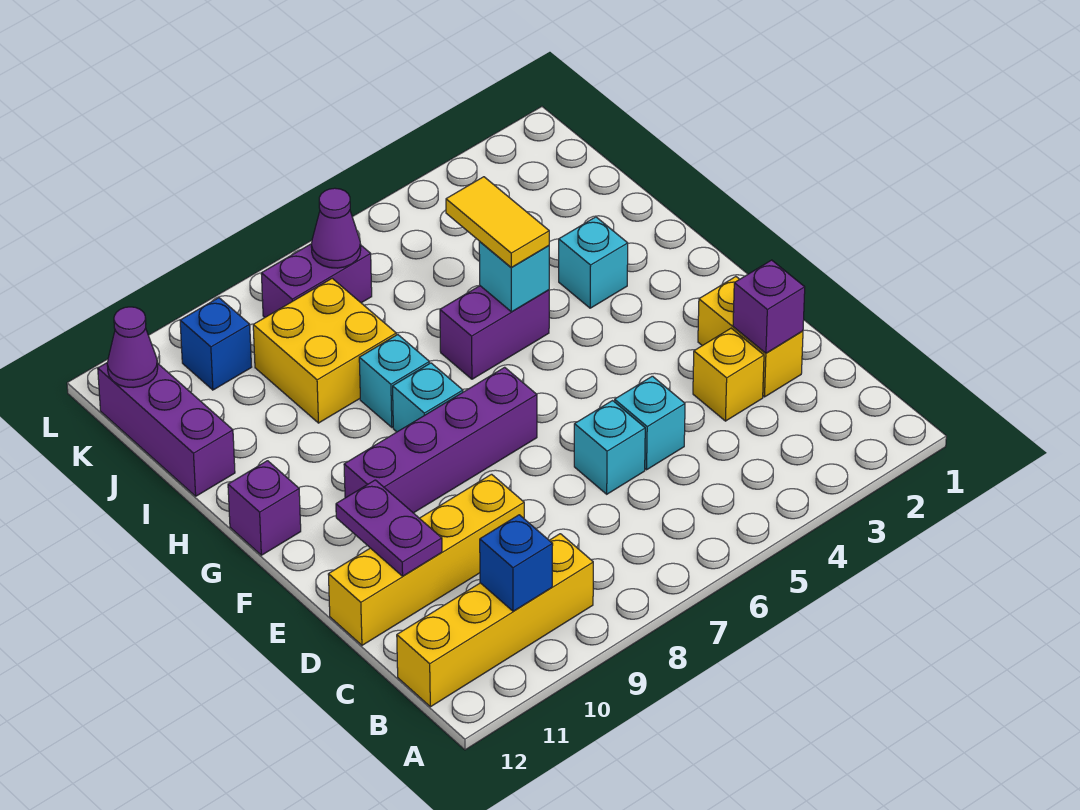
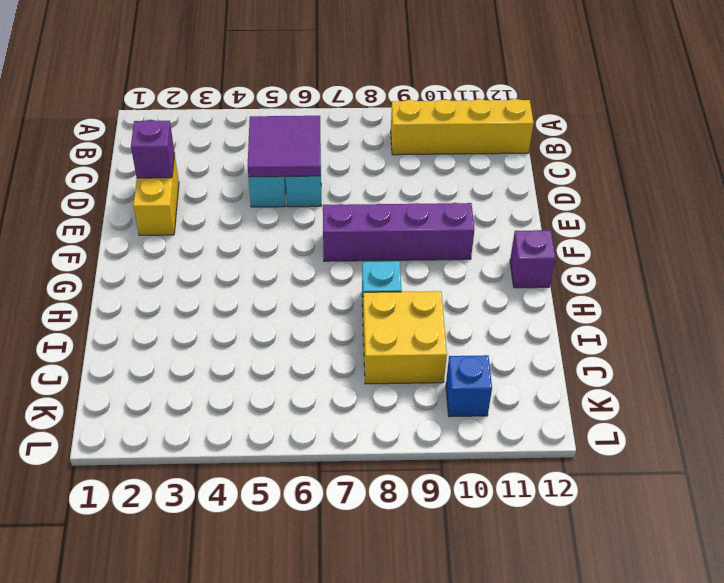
purple 2x2 tile [247,115,321,177] -> none
none -> yellow 1x1 brick [693,328,764,421]
none -> yellow 1x4 brick [328,474,524,645]
none -> cyan 1x1 brick [393,363,463,432]

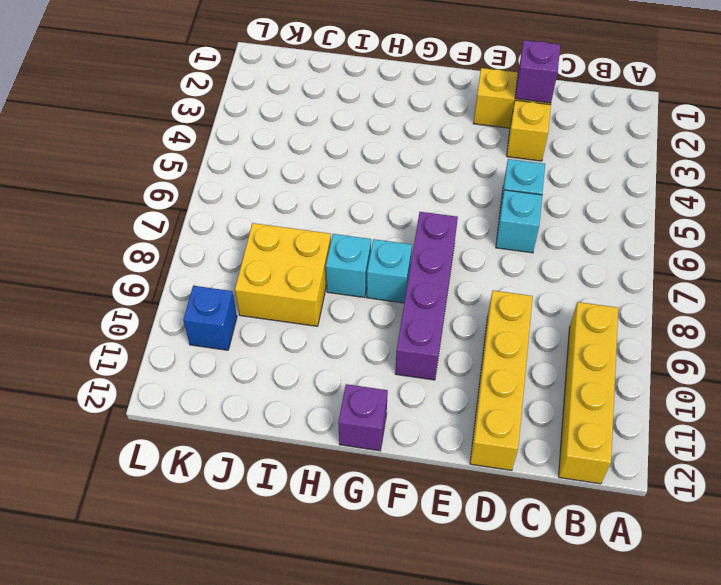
none -> cyan 1x1 brick [559,217,628,308]
none -> purple 1x2 brick [440,286,549,379]
none -> purple 1x3 brick [98,363,235,496]

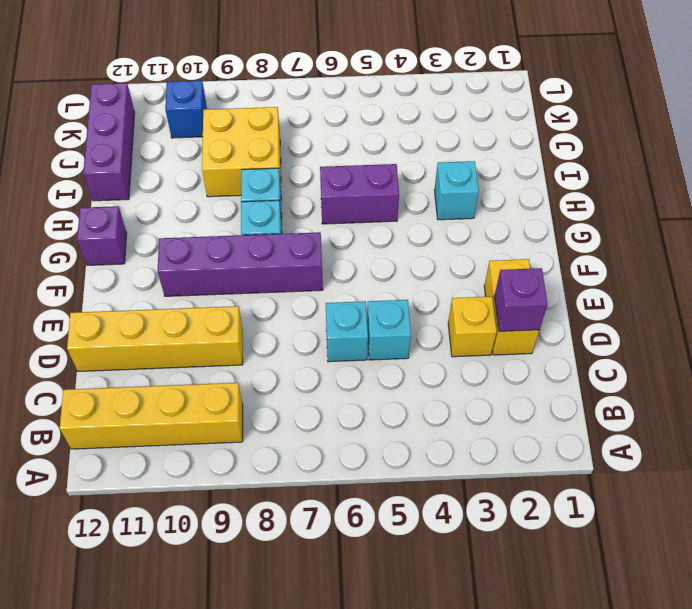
none -> purple 1x2 brick [261,244,372,317]
none -> blue 1x1 brick [480,515,553,611]
none -> purple 1x2 plate [336,480,442,576]

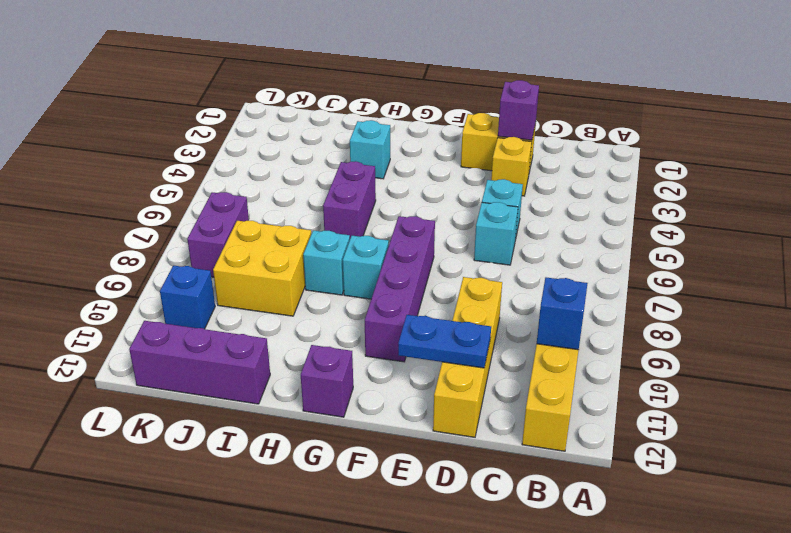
blue 1x2 plate [398,315,491,368] -> purple 1x2 plate [336,480,442,576]
none -> cyan 1x1 brick [479,242,549,312]
none -> purple 1x1 cone [311,188,361,268]
none -> purple 1x1 cone [107,307,158,388]

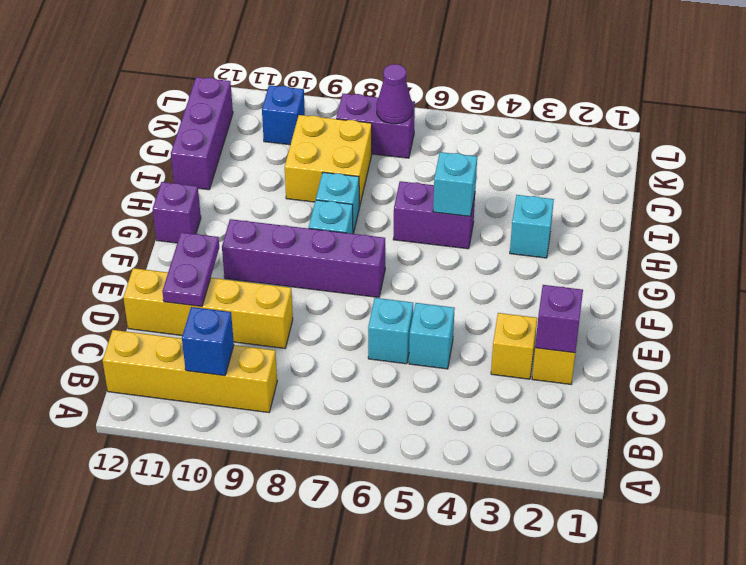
none -> purple 1x1 cone [107,307,158,388]
none -> yellow 1x2 tile [446,177,549,267]

